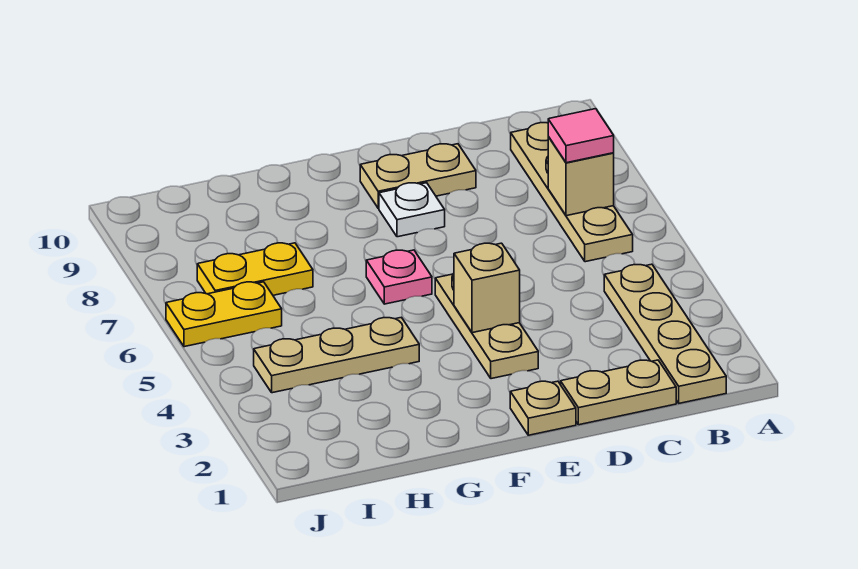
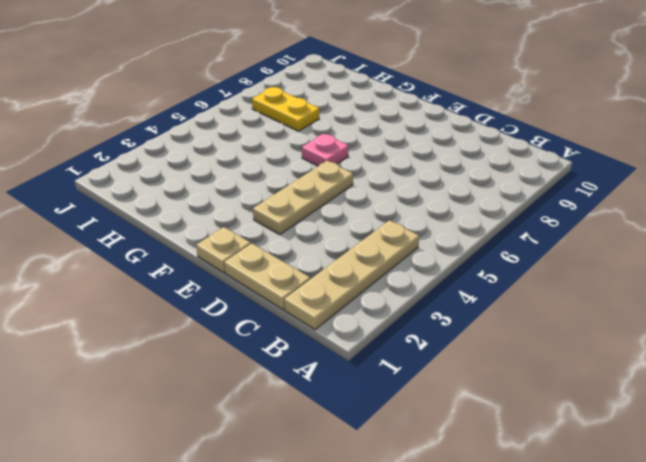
none -> tan 1x4 plate [511,122,633,262]
none -> tan 1x2 plate [360,144,476,208]
none -> white 1x1 plate [379,183,445,237]

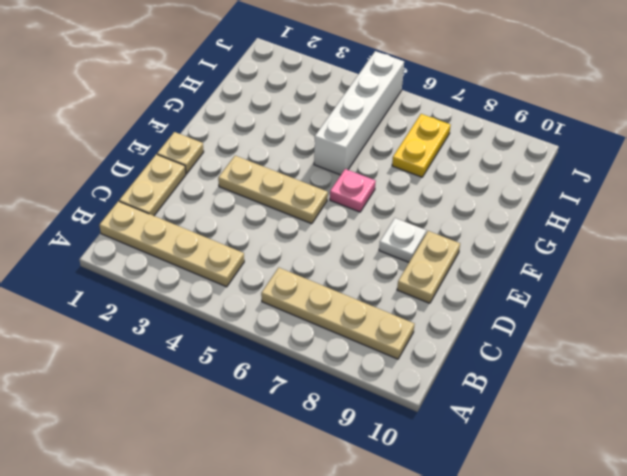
white 1x4 brick [314,51,404,175] -> none
none -> tan 1x3 plate [254,317,419,393]
none -> yellow 1x2 plate [166,282,282,347]
none -> tan 1x1 brick [548,137,614,216]

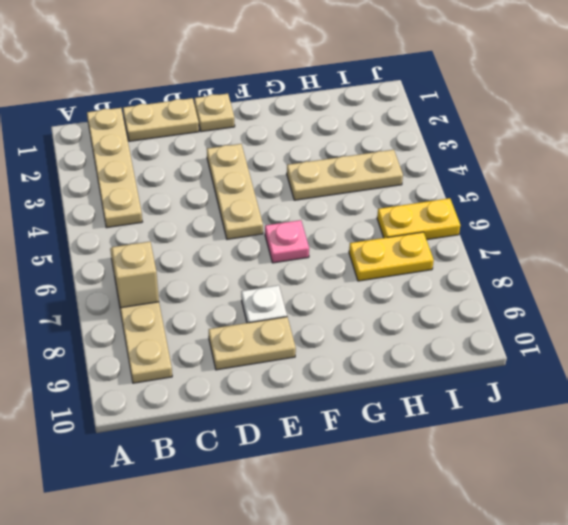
none -> tan 1x1 brick [454,243,520,333]
none -> pink 1x1 tile [548,109,614,163]

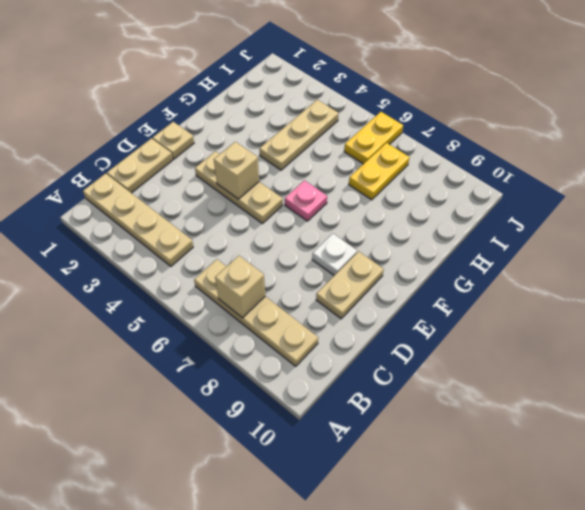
none -> pink 1x1 tile [548,109,614,163]

